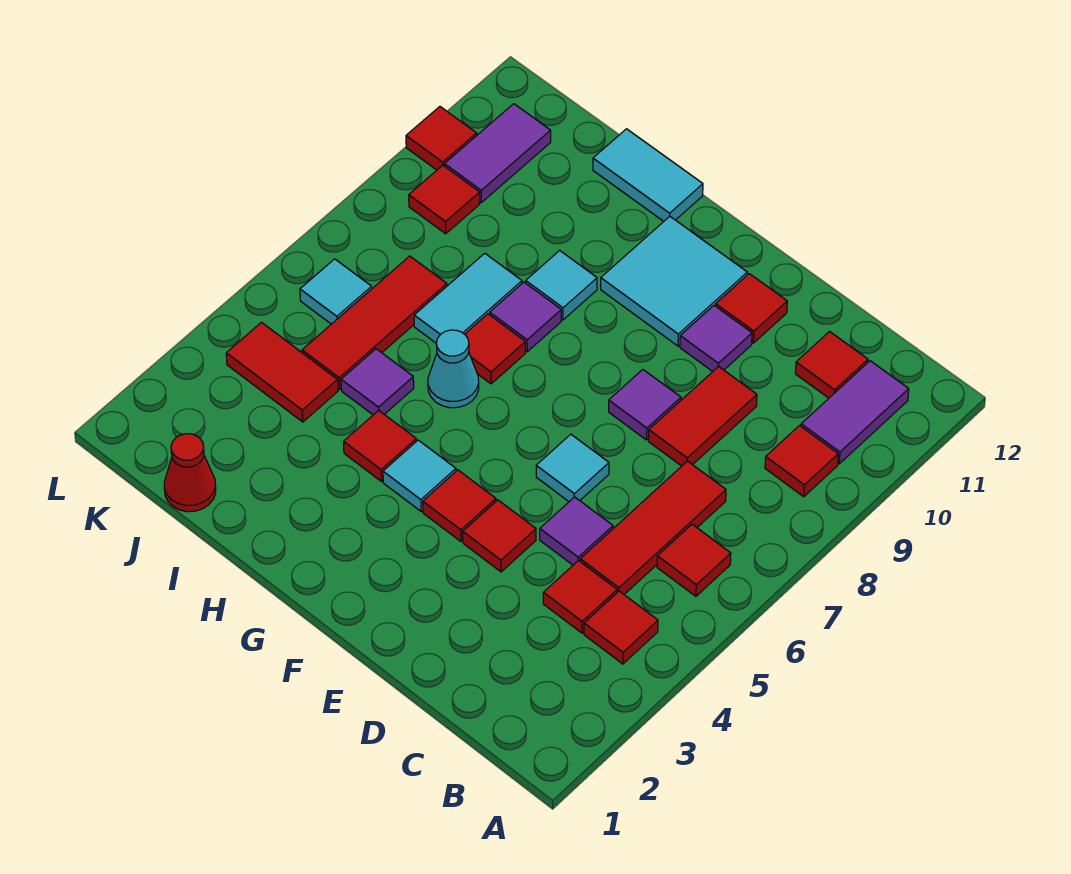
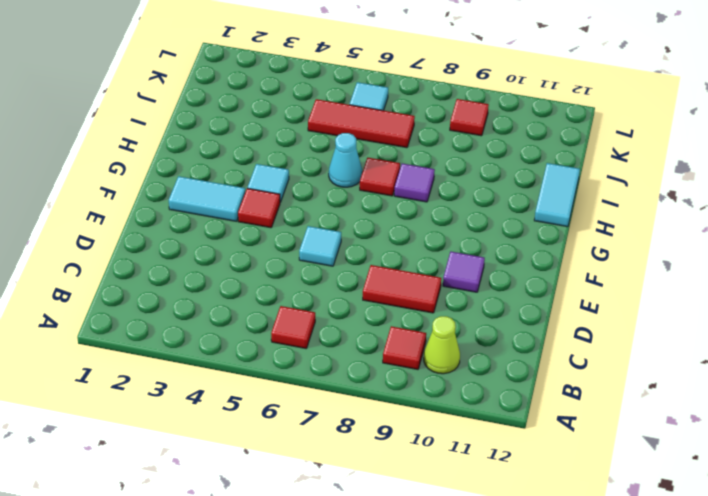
lime 1x1 cone [424,316,460,374] -> purple 1x2 tile [801,361,909,464]
cyan 1x2 tile [169,176,245,221] -> cyan 1x2 tile moved to [414,253,522,343]
none -> red 1x1 tile [584,591,658,664]
none -> red 1x1 tile [543,560,617,633]
none -> red 1x3 tile [580,461,726,594]
none -> red 1x1 tile [795,332,868,398]

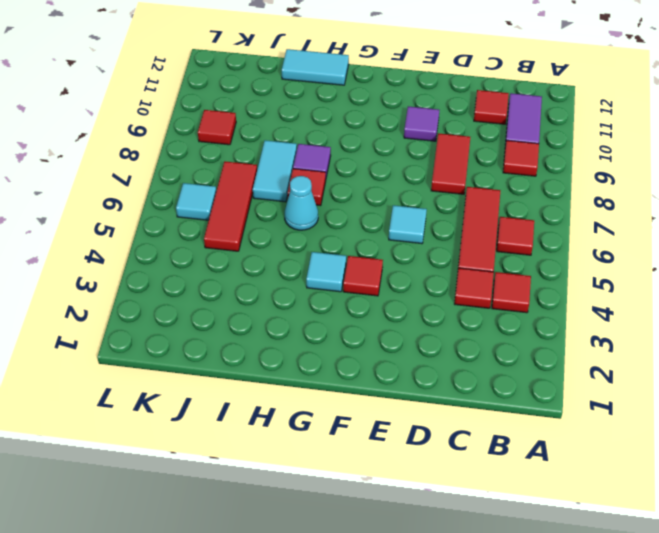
none -> purple 1x1 tile [540,497,613,565]
none -> red 1x1 tile [463,500,536,572]
none -> purple 1x1 tile [609,370,681,440]
none -> red 1x1 tile [716,274,787,343]

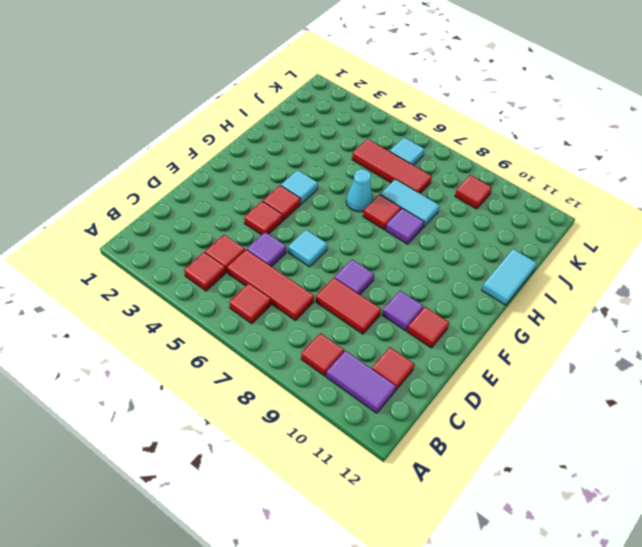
none -> cyan 2x2 tile [601,216,747,346]
none -> red 1x1 tile [344,410,416,481]
none -> cyan 1x1 tile [526,250,597,320]
none -> purple 1x1 tile [341,349,414,415]

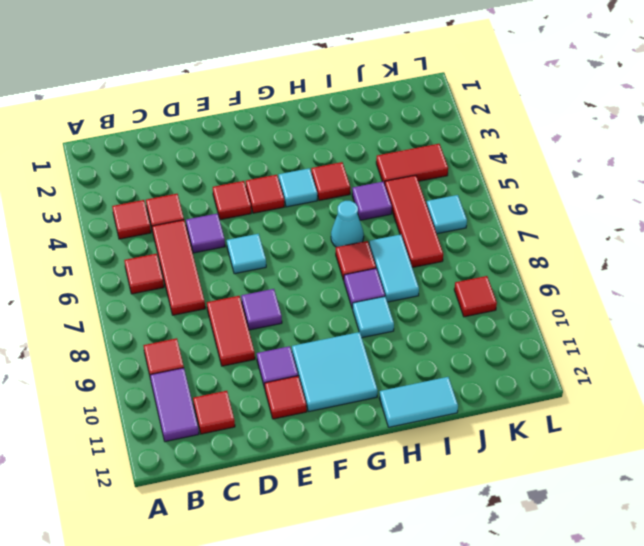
none -> red 1x1 cone [164,434,216,512]
none -> purple 1x2 tile [445,104,551,203]
none -> red 1x1 tile [406,107,477,170]

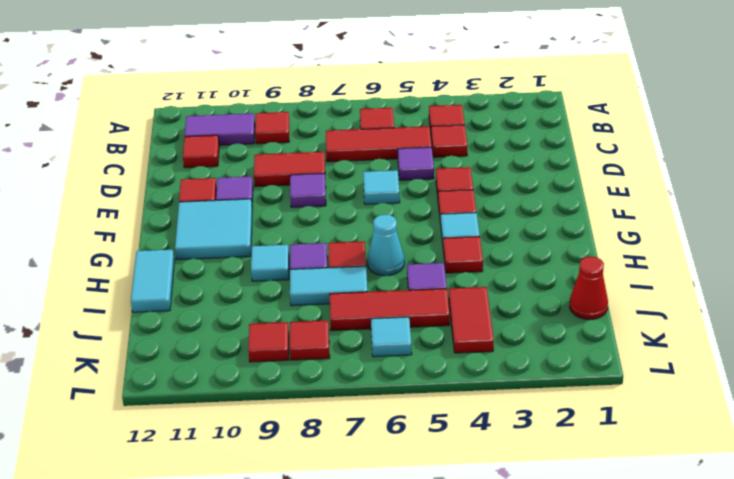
red 1x1 tile [290,321,330,360] -> red 1x1 tile moved to [406,107,477,170]
none -> purple 1x2 tile [445,104,551,203]

